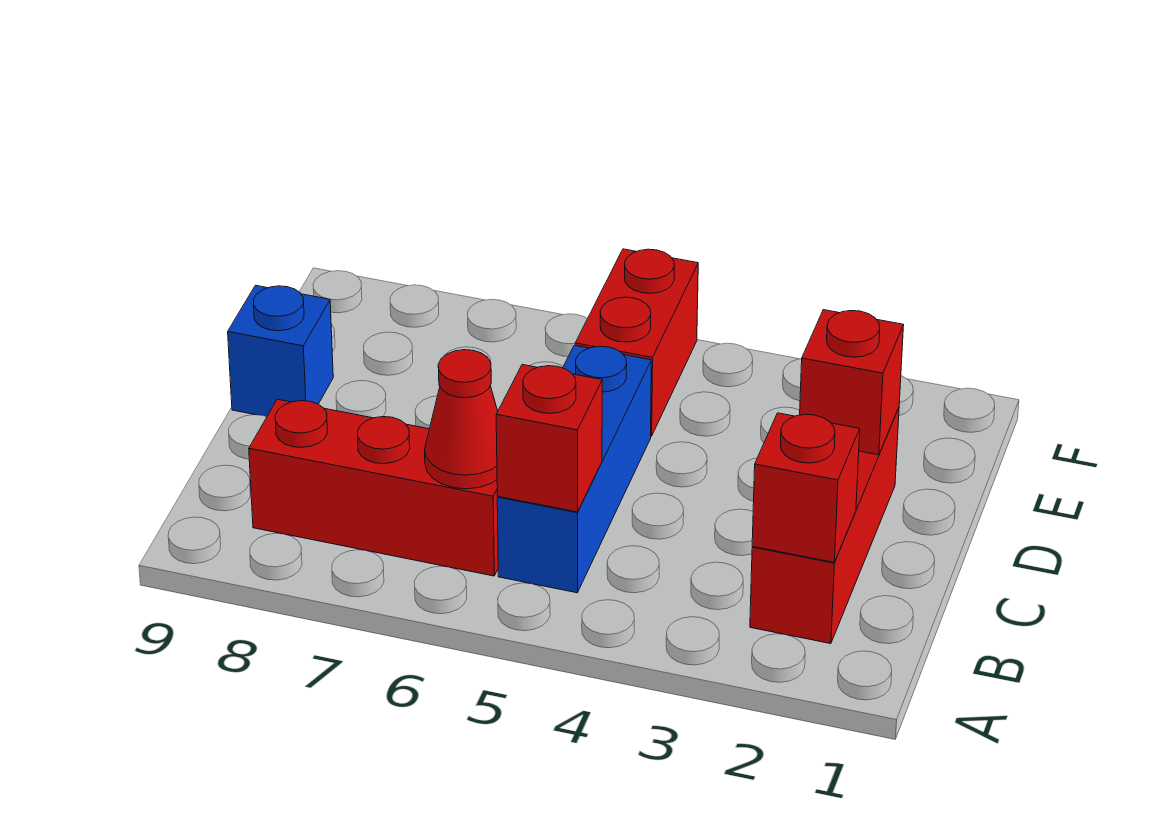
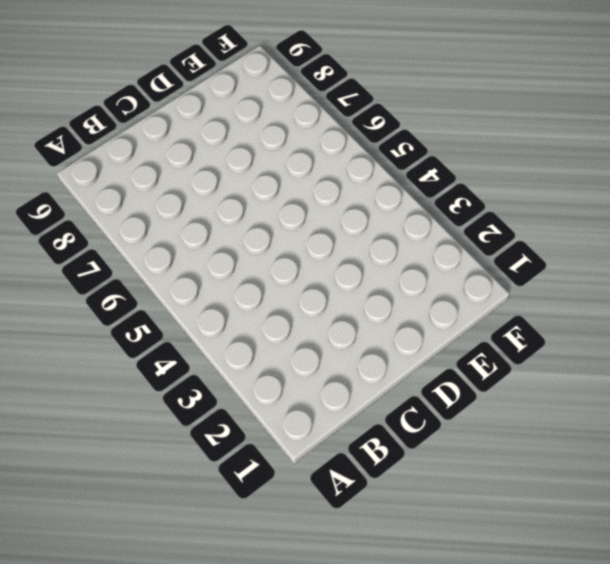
none -> red 1x3 brick [750,408,899,644]
none -> blue 1x3 brick [497,345,651,593]

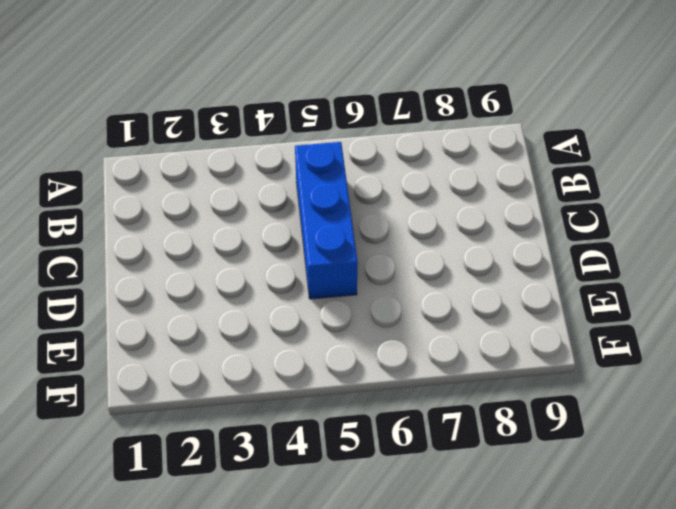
none -> red 1x3 brick [750,408,899,644]
none -> red 1x3 brick [249,399,498,576]

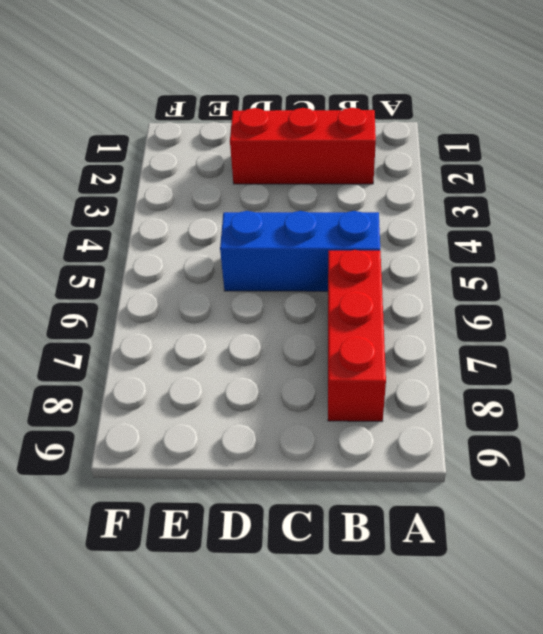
none -> blue 1x1 brick [228,285,333,417]
none -> red 1x2 brick [575,249,698,436]

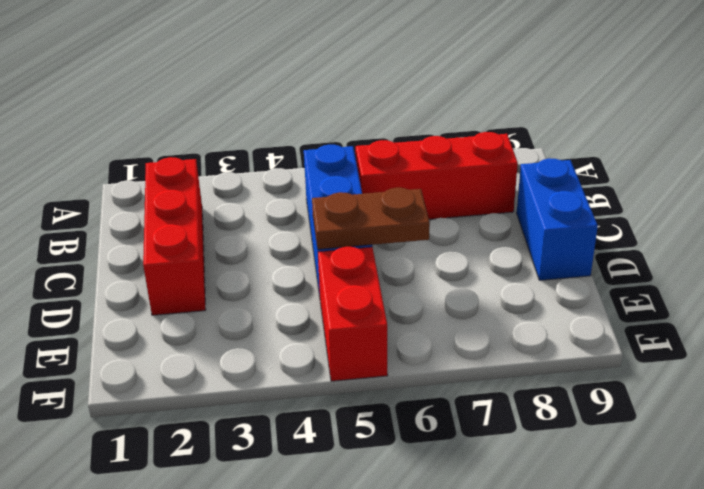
blue 1x2 brick [517,158,598,280] -> blue 1x1 brick [228,285,333,417]
brown 1x2 plate [312,188,430,249] -> none
none -> red 1x1 brick [752,413,860,563]
none -> red 1x1 brick [496,365,602,512]

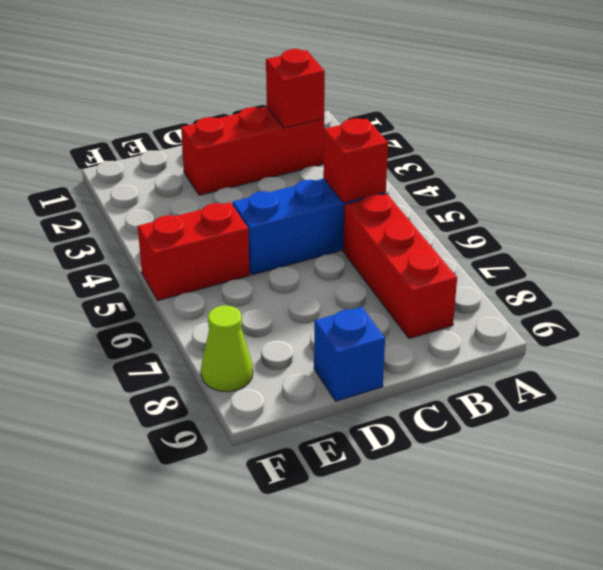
lime 1x1 cone [201,306,253,392] -> none
none -> red 1x1 cone [425,350,498,489]
none -> red 1x1 brick [800,310,904,455]

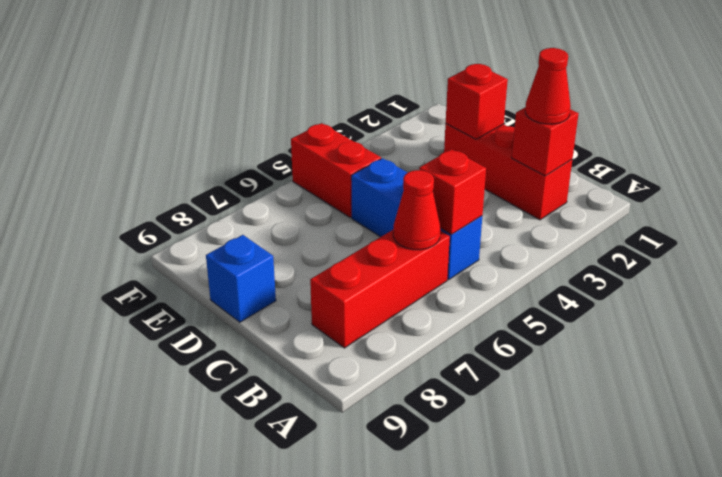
red 1x1 cone [525,48,571,124] -> none

